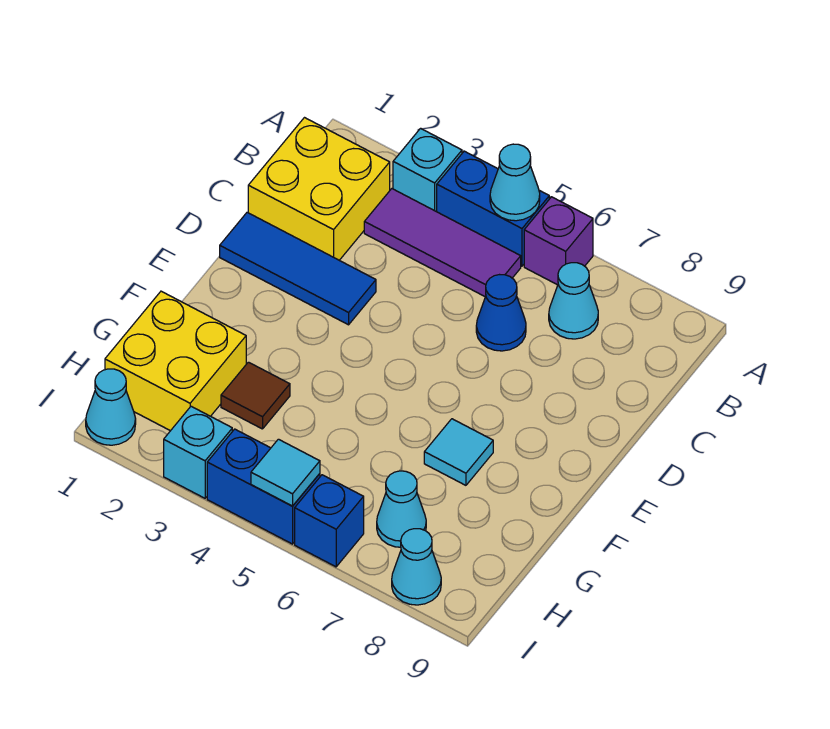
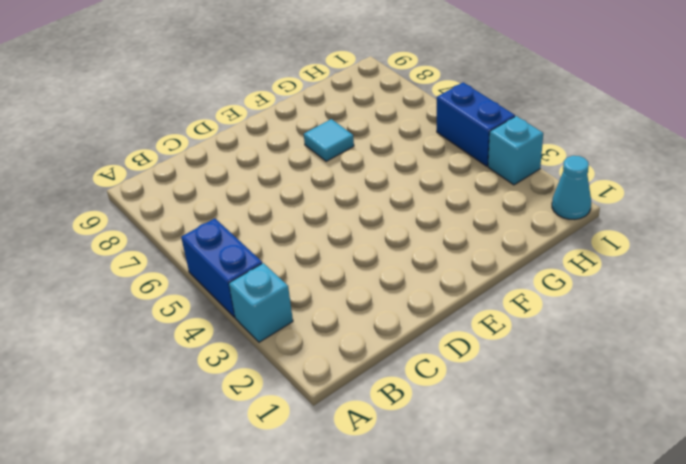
none -> purple 1x1 brick [524,197,593,285]
none -> yellow 2x2 brick [248,118,390,260]
none -> purple 1x3 tile [364,189,521,297]

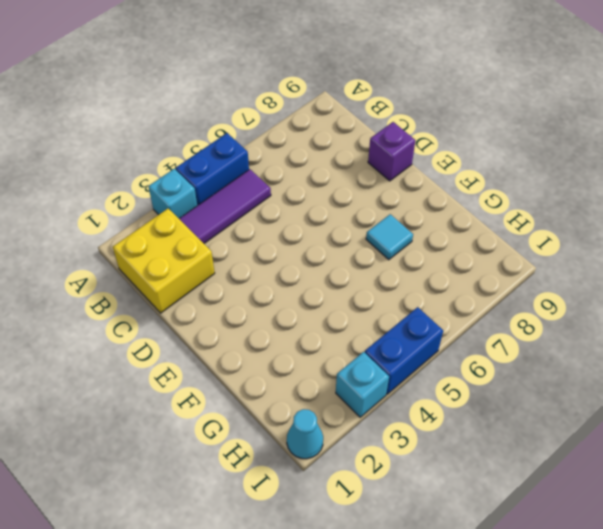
purple 1x1 brick [368,122,415,181] -> purple 1x1 brick moved to [524,197,593,285]
none -> cyan 1x1 cone [549,263,598,339]
none -> blue 1x1 cone [476,275,526,351]
none -> blue 1x3 tile [220,212,376,325]

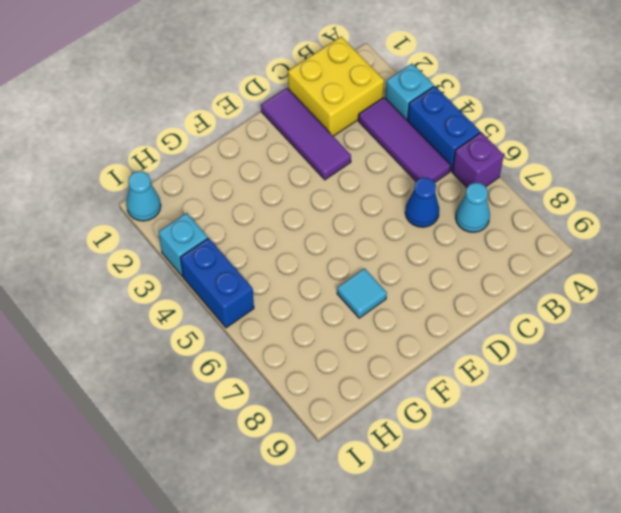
purple 1x3 tile [261,88,351,180] -> blue 1x3 tile [220,212,376,325]
none -> yellow 2x2 brick [105,291,246,431]
none -> brown 1x1 tile [221,362,290,429]
none -> cyan 1x1 cone [377,471,426,547]

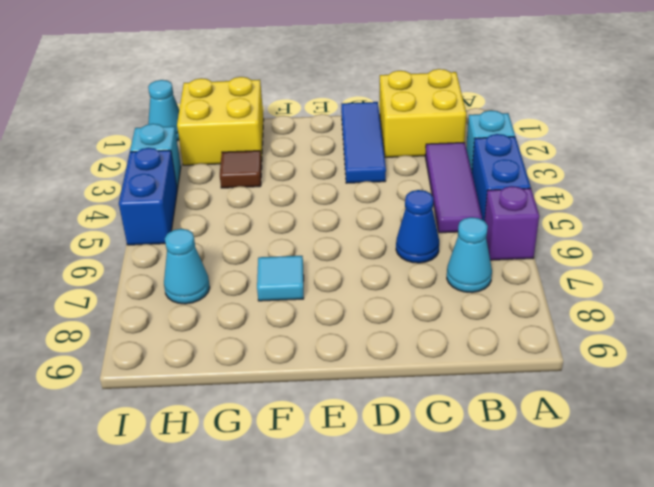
none -> blue 1x1 brick [295,475,364,567]
none -> cyan 1x1 cone [392,529,441,605]
none -> cyan 1x1 cone [490,144,540,221]

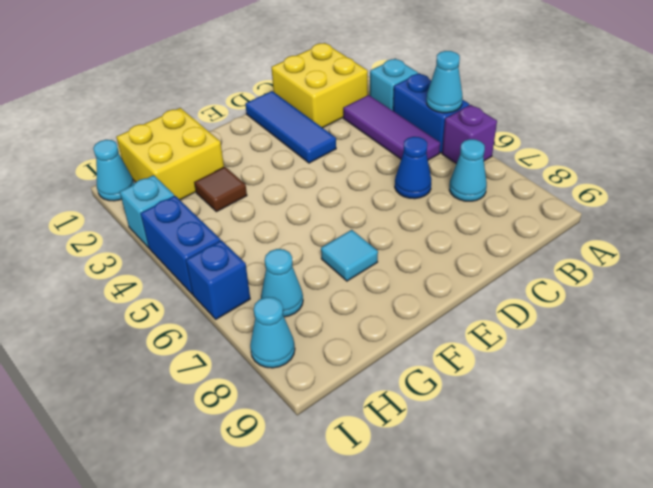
none -> cyan 1x1 tile [251,439,320,506]

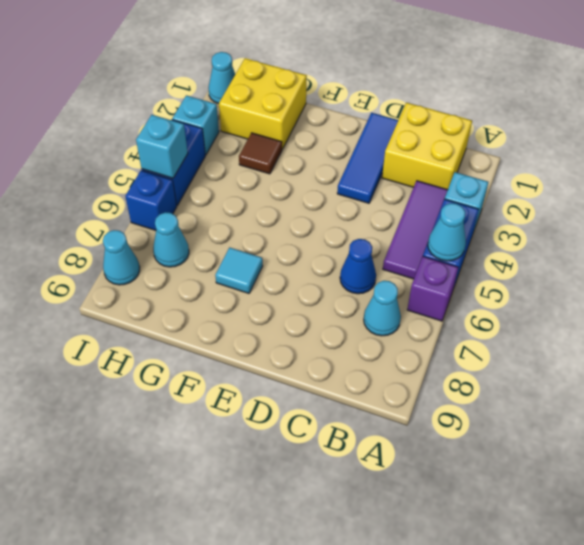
cyan 1x1 brick [136,115,188,178] -> cyan 1x1 tile [251,439,320,506]

